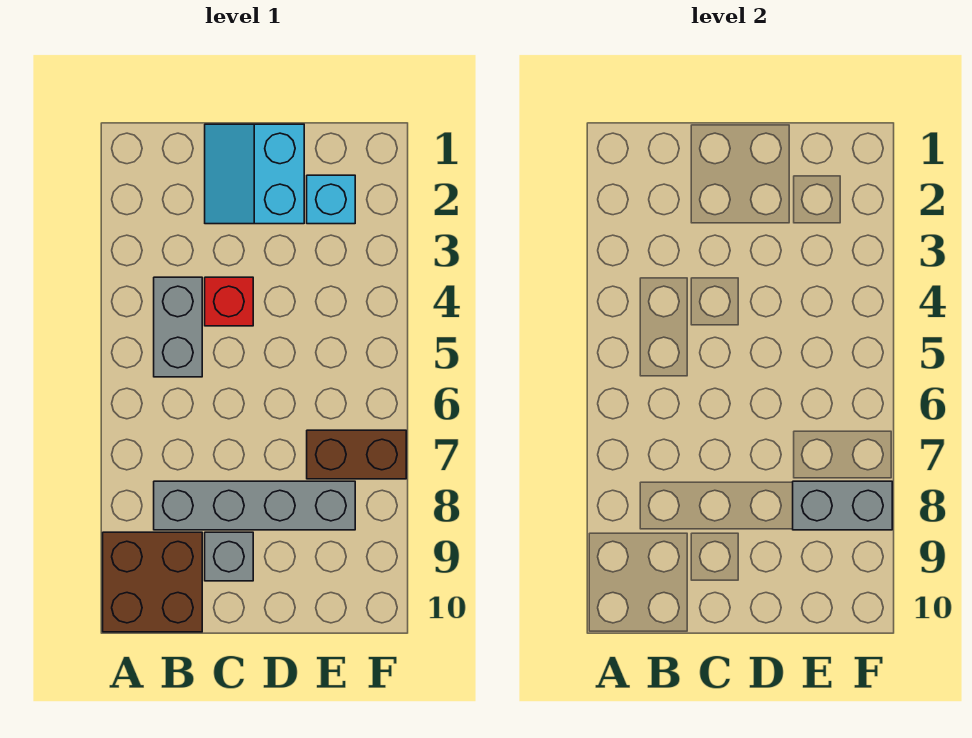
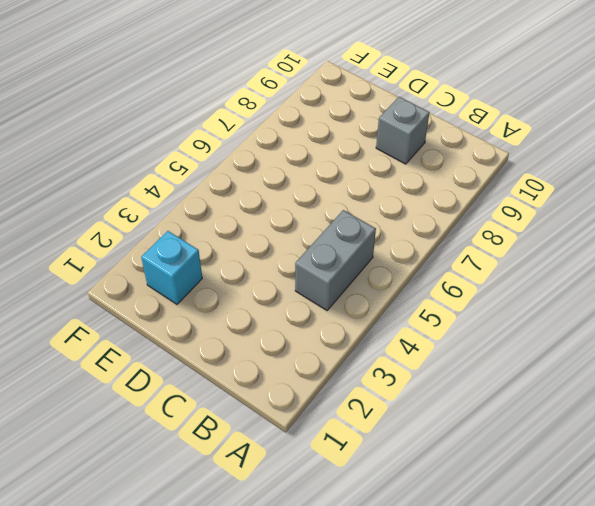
none -> brown 2x2 brick [103,532,202,632]
none -> grey 1x4 brick [154,481,355,530]

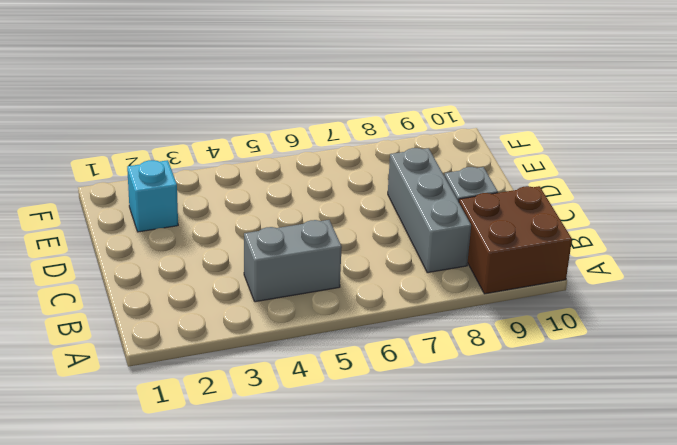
grey 1x3 brick [388,148,471,273] -> grey 1x4 brick [154,481,355,530]
none -> cyan 2x2 slope [205,124,304,224]
none -> red 1x1 brick [205,277,253,326]

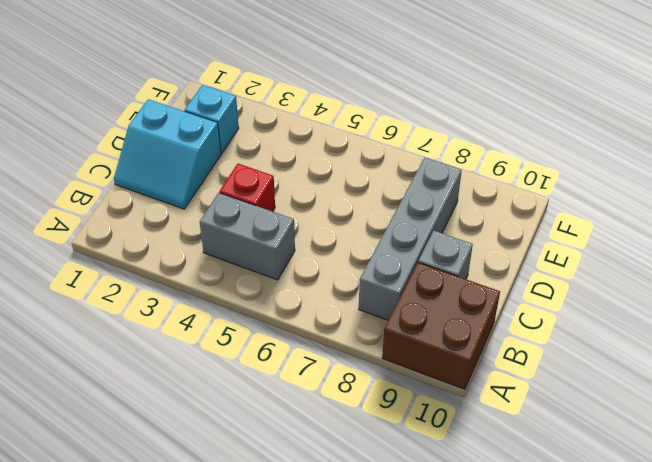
none -> brown 1x2 brick [307,430,406,479]
none -> grey 1x2 brick [793,481,892,530]

